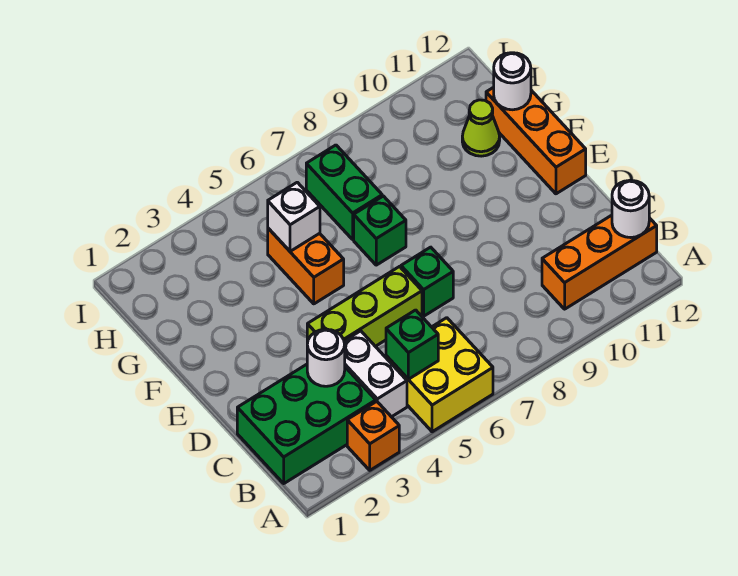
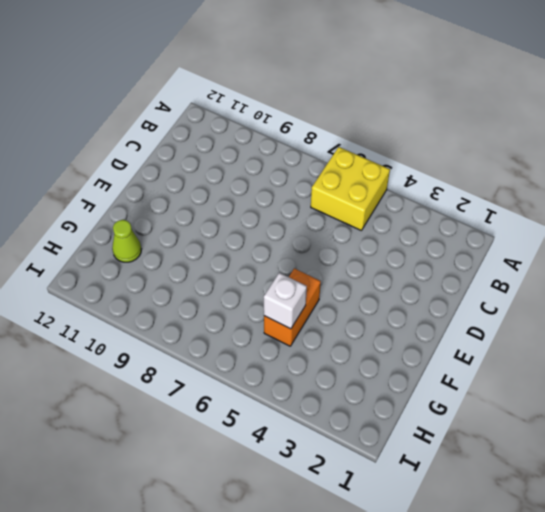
none -> orange 1x1 brick [347,401,399,470]
none -> green 2x3 brick [237,364,376,483]
none -> white 1x2 brick [344,331,407,417]

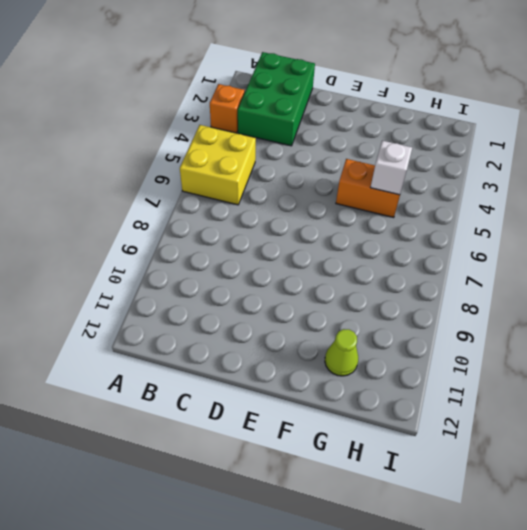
none -> white 1x2 brick [344,331,407,417]
none -> orange 1x3 brick [542,215,657,309]
none -> lime 1x3 brick [307,267,422,346]

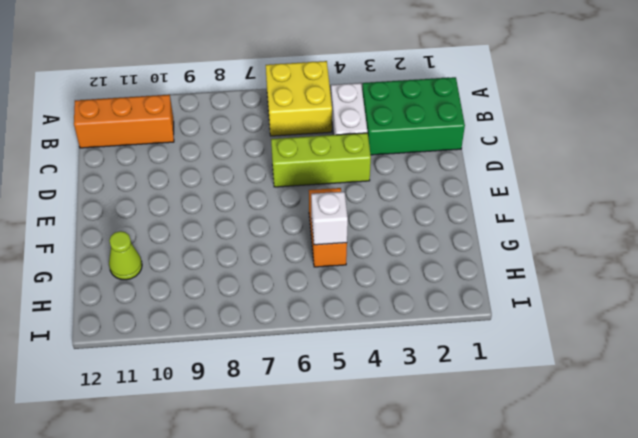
none -> orange 1x1 brick [347,401,399,470]
none -> green 1x1 brick [401,247,453,316]
none -> orange 1x3 brick [486,87,586,194]

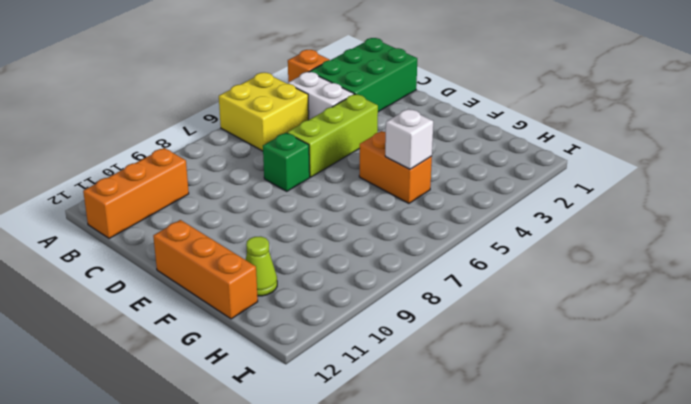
none -> green 1x1 brick [354,196,406,265]
none -> green 1x2 brick [306,145,382,239]
none -> green 1x1 brick [386,310,438,379]

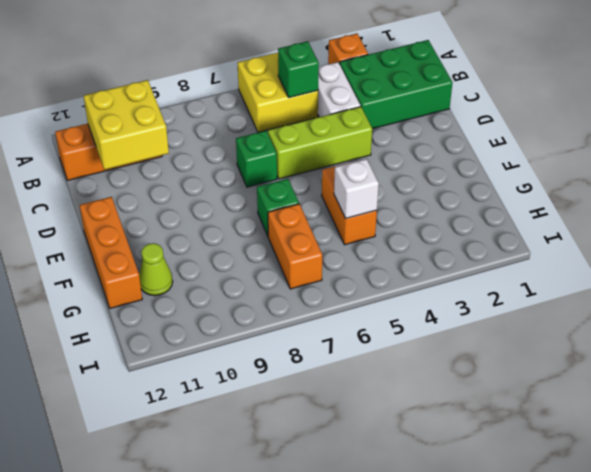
yellow 2x2 brick [84,80,169,170] -> none
orange 1x2 brick [268,204,322,289] -> green 1x2 brick [306,145,382,239]
none -> white 1x1 round brick [612,180,649,238]
none -> white 1x1 round brick [307,329,345,386]
none -> white 1x1 round brick [494,53,531,110]

